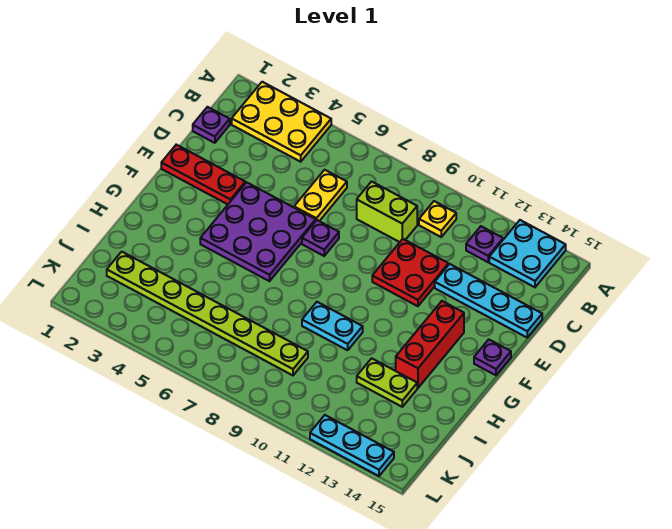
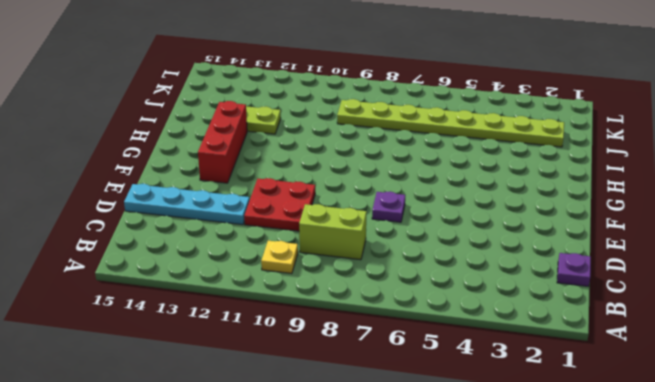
none -> yellow 2x3 plate [232,82,331,162]
none -> cyan 2x2 plate [489,220,566,287]
none -> purple 1x1 plate [466,226,503,262]

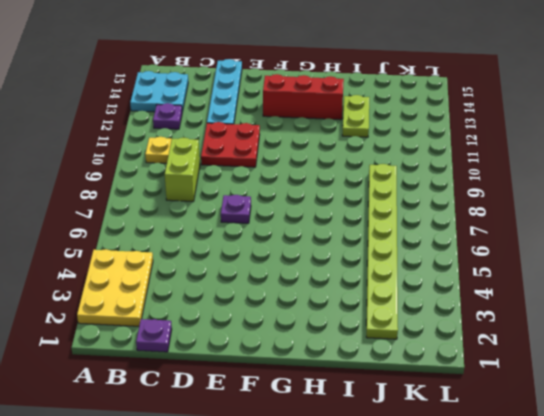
none -> yellow 1x2 plate [294,170,347,221]
none -> red 1x3 plate [161,145,245,204]
none -> purple 3x3 plate [200,182,316,281]

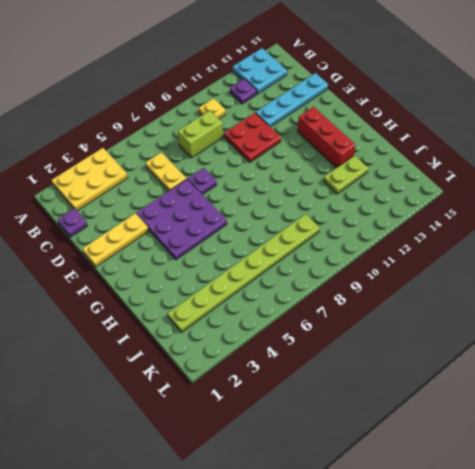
yellow 1x3 plate [82,213,148,267] -> red 1x3 plate [161,145,245,204]
none -> purple 1x1 plate [474,340,511,375]
none -> cyan 1x2 plate [302,302,363,350]
none -> cyan 1x3 plate [310,415,394,476]

